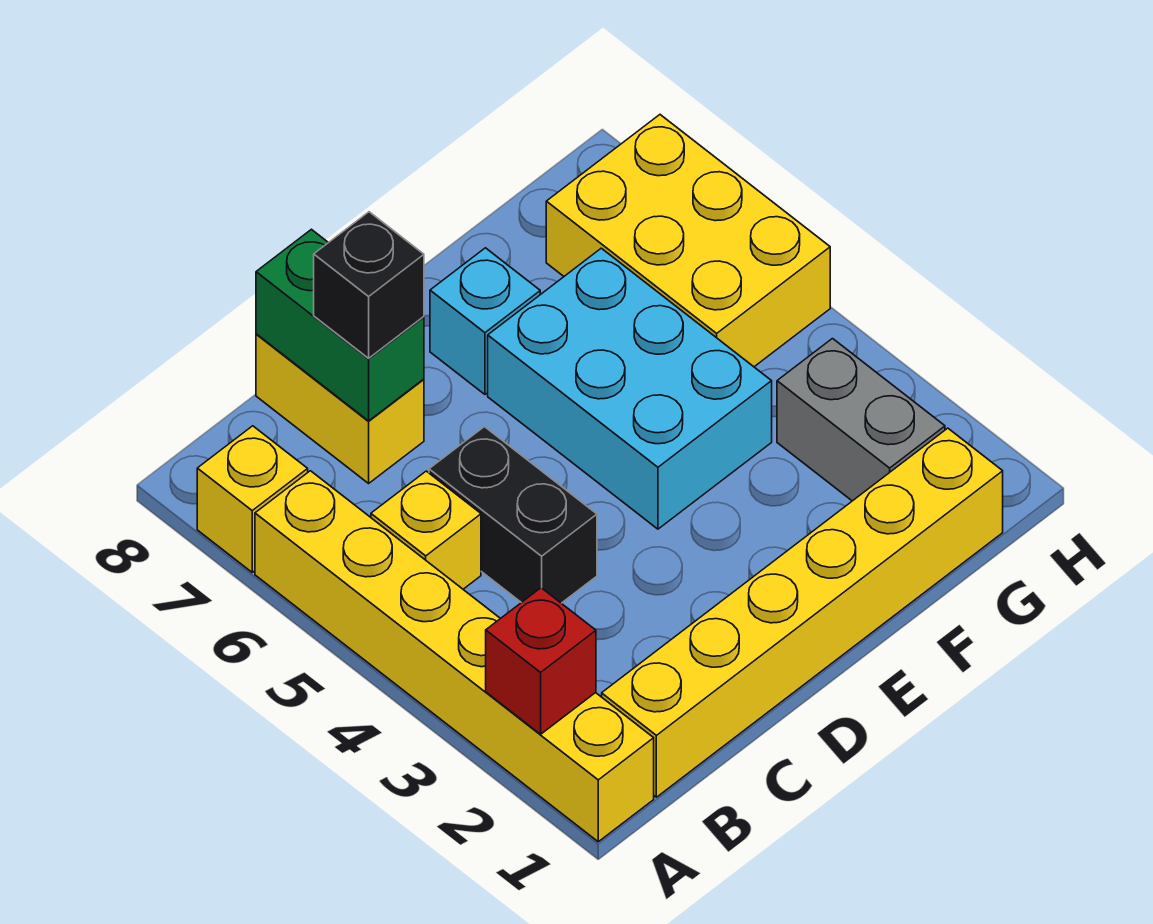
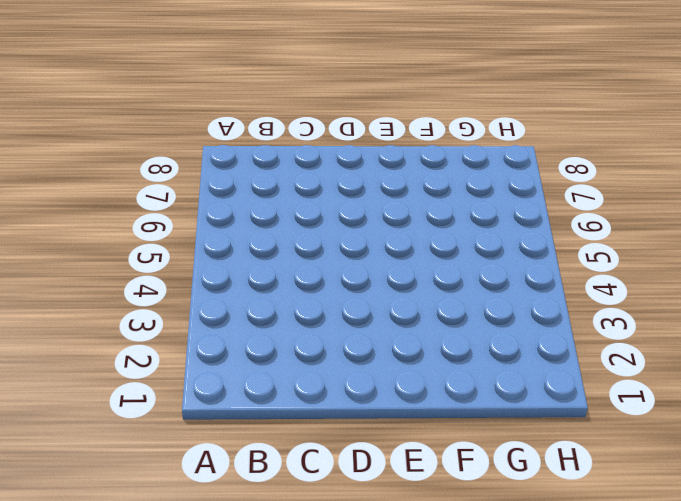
none -> yellow 1x6 brick [255,471,654,842]
none -> yellow 1x1 brick [197,426,308,572]
none -> yellow 1x6 brick [602,428,1003,797]

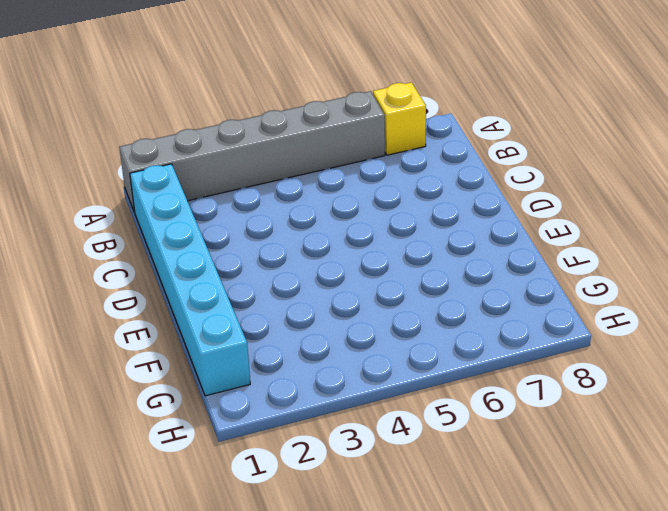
grey 1x6 brick [119,91,385,213] -> yellow 1x6 brick [255,471,654,842]
cyan 1x6 brick [130,164,250,396] -> yellow 1x6 brick [602,428,1003,797]
none -> yellow 1x1 brick [371,471,481,589]
none -> black 1x2 brick [429,427,597,603]
none -> yellow 1x2 brick [256,334,424,483]

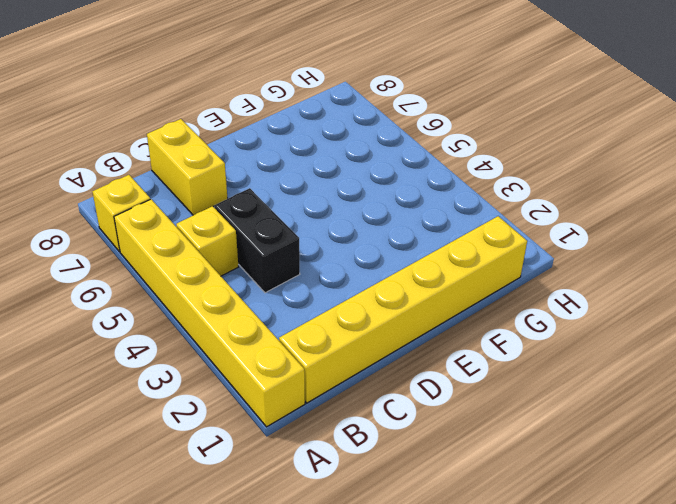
none -> cyan 2x3 brick [488,248,772,529]
none -> cyan 1x1 brick [430,248,540,394]
none -> grey 1x2 brick [777,339,945,501]

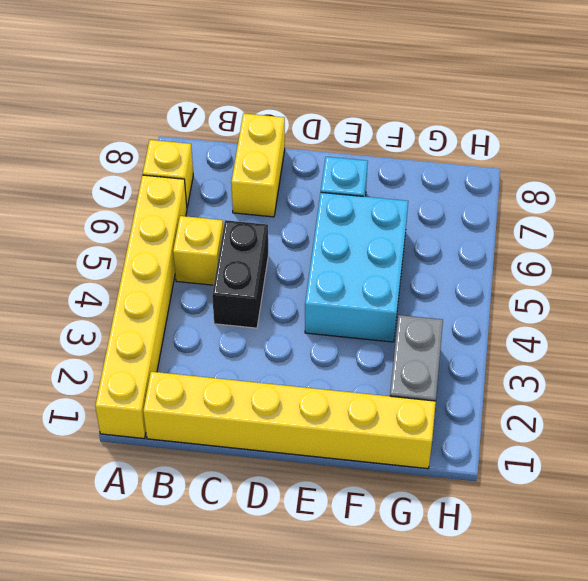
none -> yellow 2x3 brick [546,115,830,367]
none -> red 1x1 brick [486,588,596,734]
none -> green 1x2 brick [256,229,424,421]

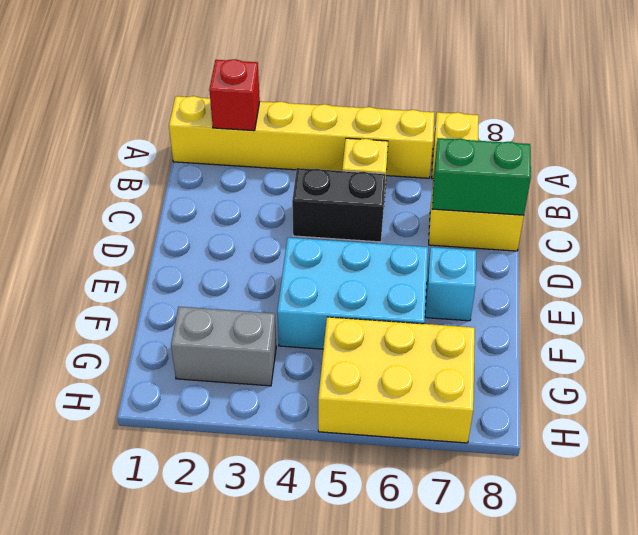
none -> yellow 1x6 brick [602,428,1003,797]
none -> black 1x1 brick [314,212,424,358]

